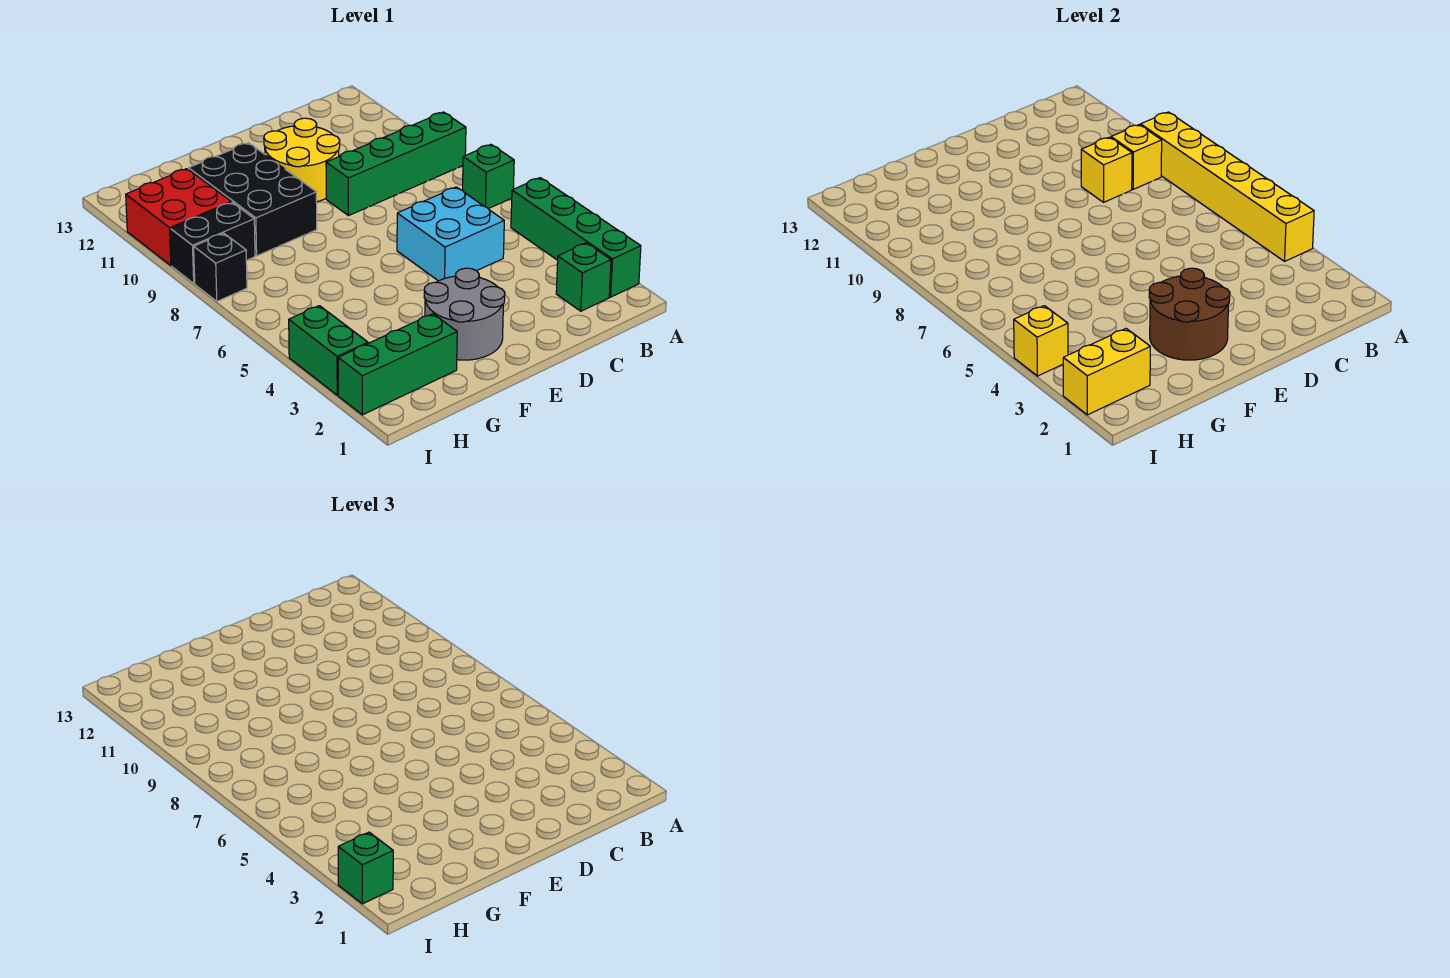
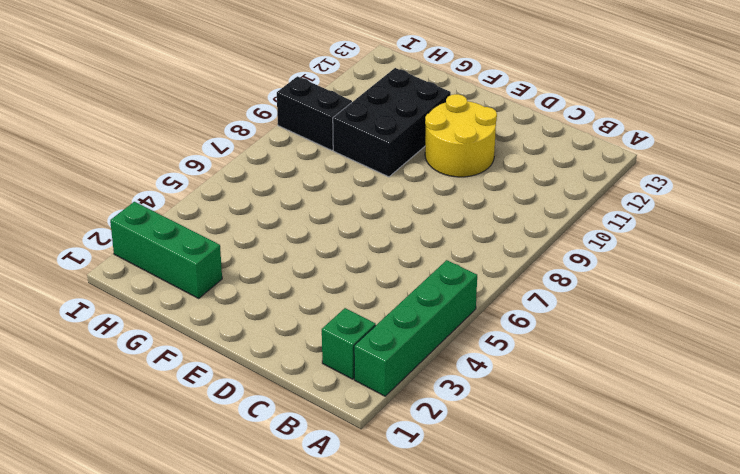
none -> green 1x1 brick [463,145,514,209]
none -> green 1x4 brick [326,112,466,216]
none -> cyan 2x2 brick [397,187,504,281]

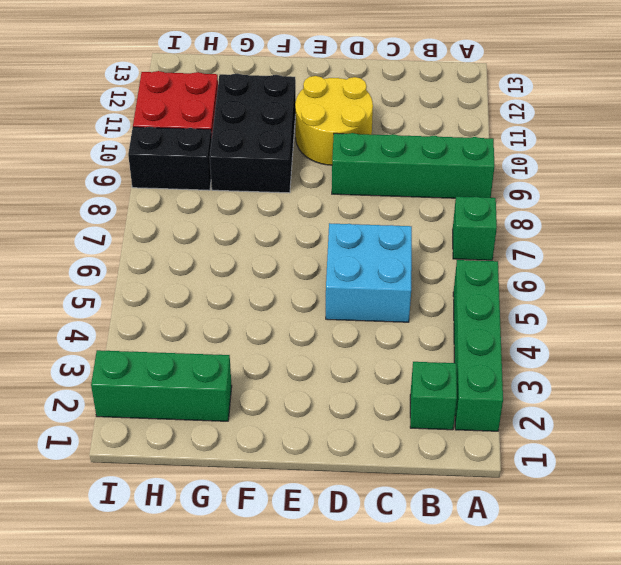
none -> grey 2x2 round brick [424,268,505,360]
none -> green 1x2 brick [289,306,368,395]
none -> black 1x1 brick [194,233,247,301]

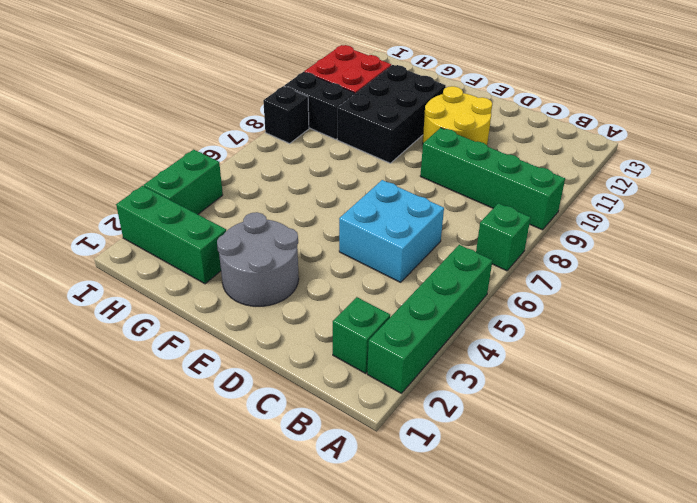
none -> yellow 1x6 brick [1141,112,1314,261]
none -> yellow 1x1 brick [1111,125,1162,189]
none -> yellow 1x1 brick [1081,137,1132,202]

